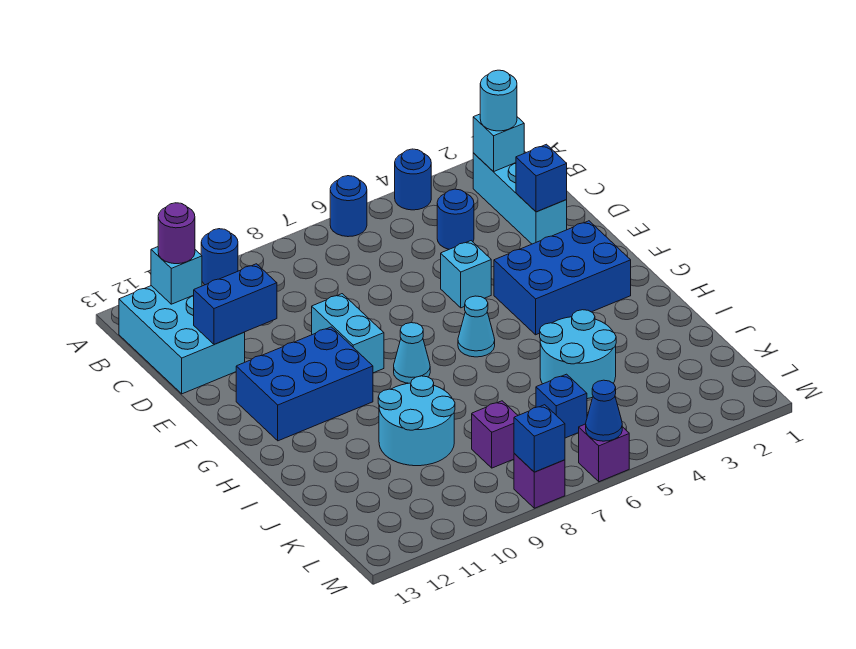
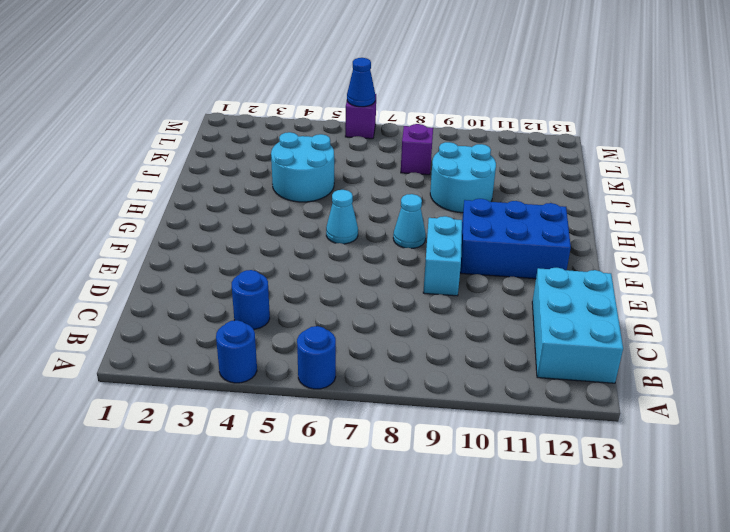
none -> blue 1x1 round brick [201,229,238,285]
none -> cyan 1x3 brick [473,153,567,244]
none -> cyan 1x1 brick [441,241,491,308]

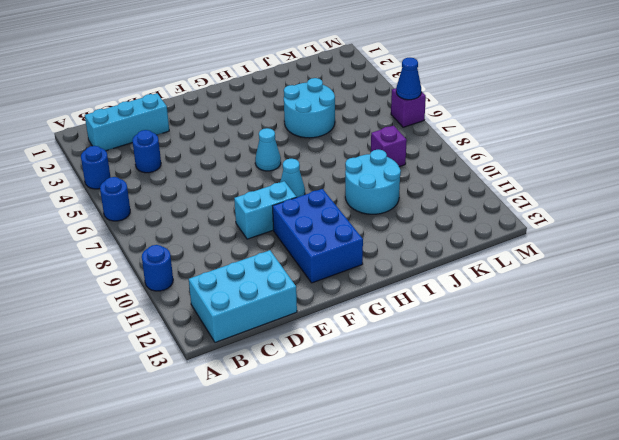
none -> cyan 1x1 brick [441,241,491,308]
none -> blue 2x3 brick [494,221,631,335]
none -> blue 1x1 brick [536,374,587,438]

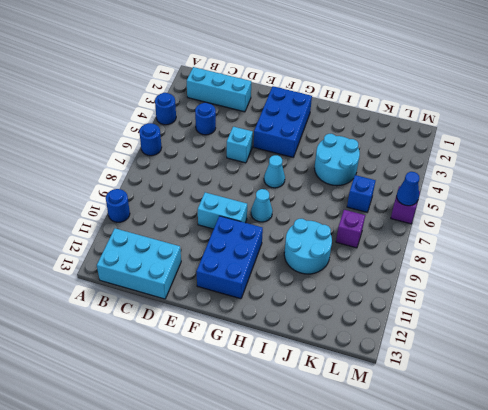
none -> purple 1x1 brick [514,453,565,508]
none -> cyan 1x1 brick [473,114,524,172]
none -> cyan 1x1 brick [151,247,202,304]

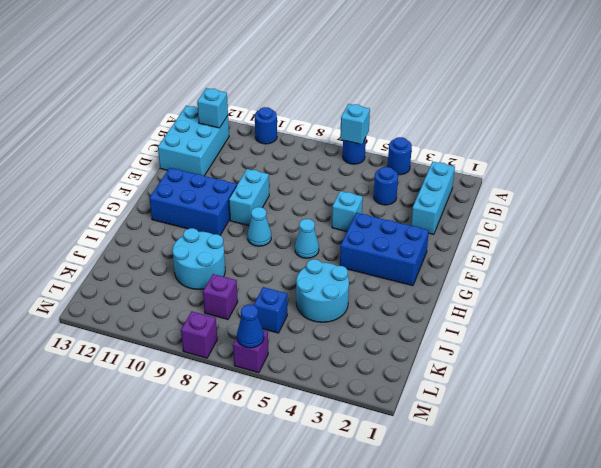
cyan 1x1 brick [340,104,370,144] -> cyan 1x1 brick moved to [473,114,524,172]
none -> blue 1x1 brick [516,144,567,212]
none -> blue 1x2 brick [194,264,277,344]
none -> blue 1x1 brick [514,405,565,472]

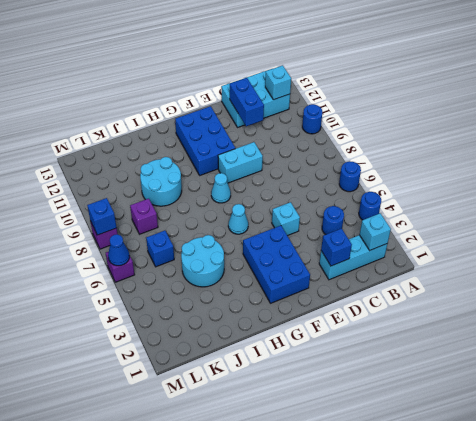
none -> cyan 1x1 round brick [480,70,517,131]
none -> purple 1x1 round brick [158,203,195,264]

